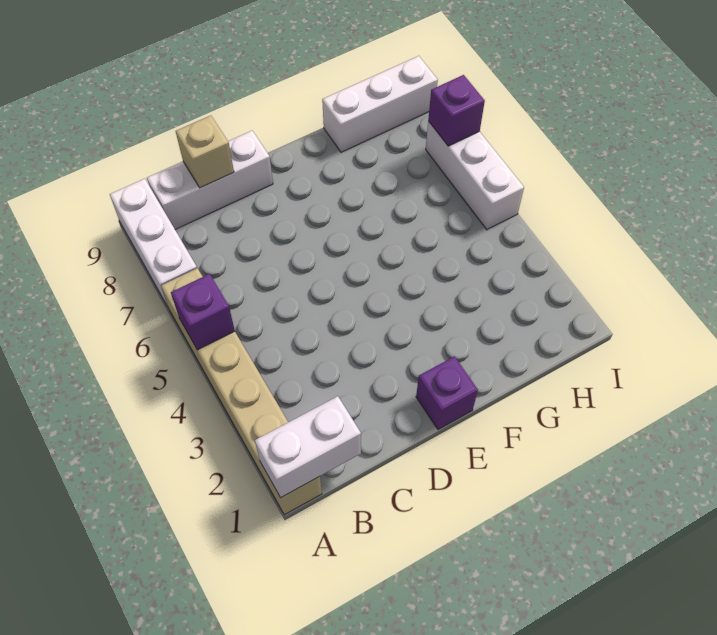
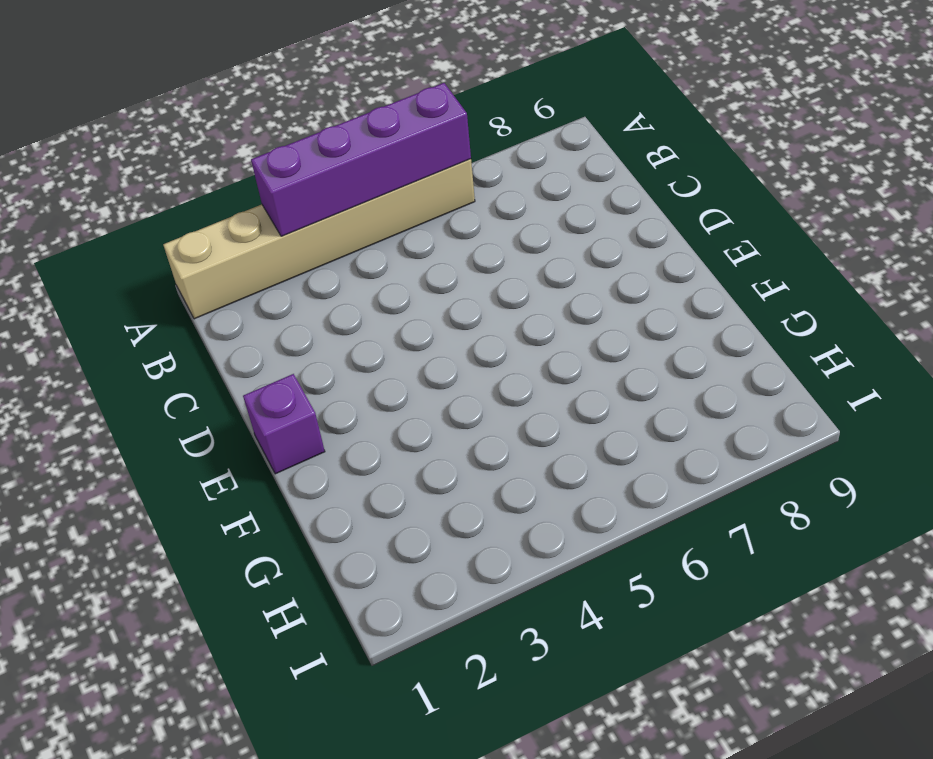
purple 1x4 brick [251,83,471,236] -> purple 1x1 brick [171,274,235,350]
none -> white 1x3 brick [110,179,197,307]
none -> white 1x3 brick [147,131,273,229]

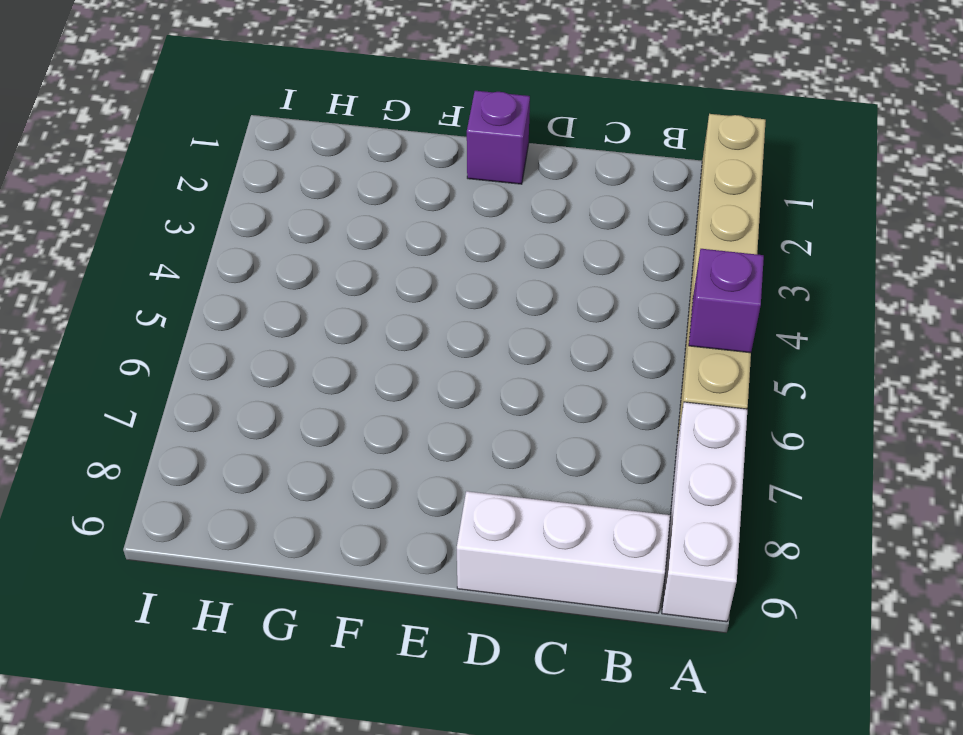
none -> white 1x3 brick [322,56,438,152]
none -> white 1x3 brick [426,121,524,229]

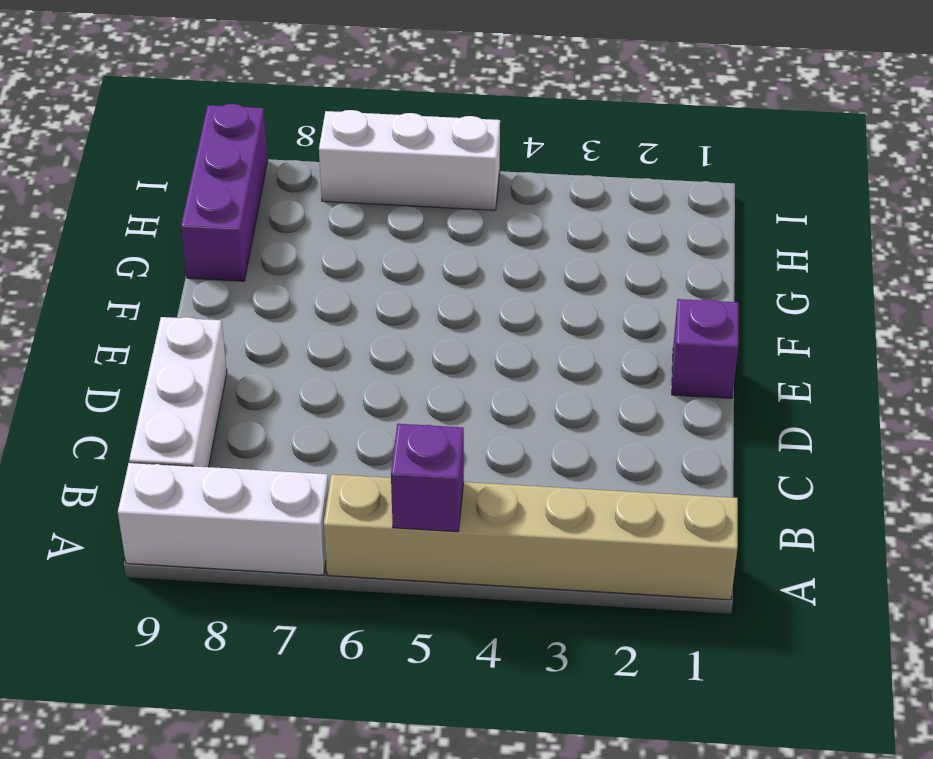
purple 1x3 brick [181,104,268,281] -> white 1x3 brick [322,56,438,152]
none -> white 1x2 brick [255,396,361,498]
none -> tan 1x1 brick [176,116,234,188]

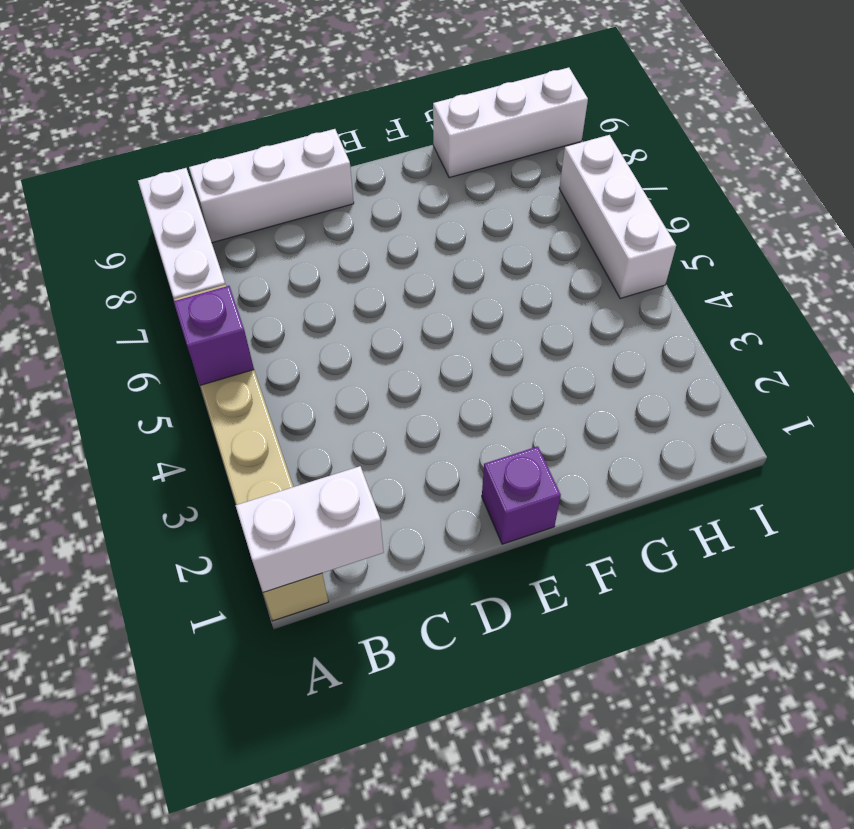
none -> tan 1x1 brick [176,116,234,188]
none -> purple 1x1 brick [428,75,485,146]

